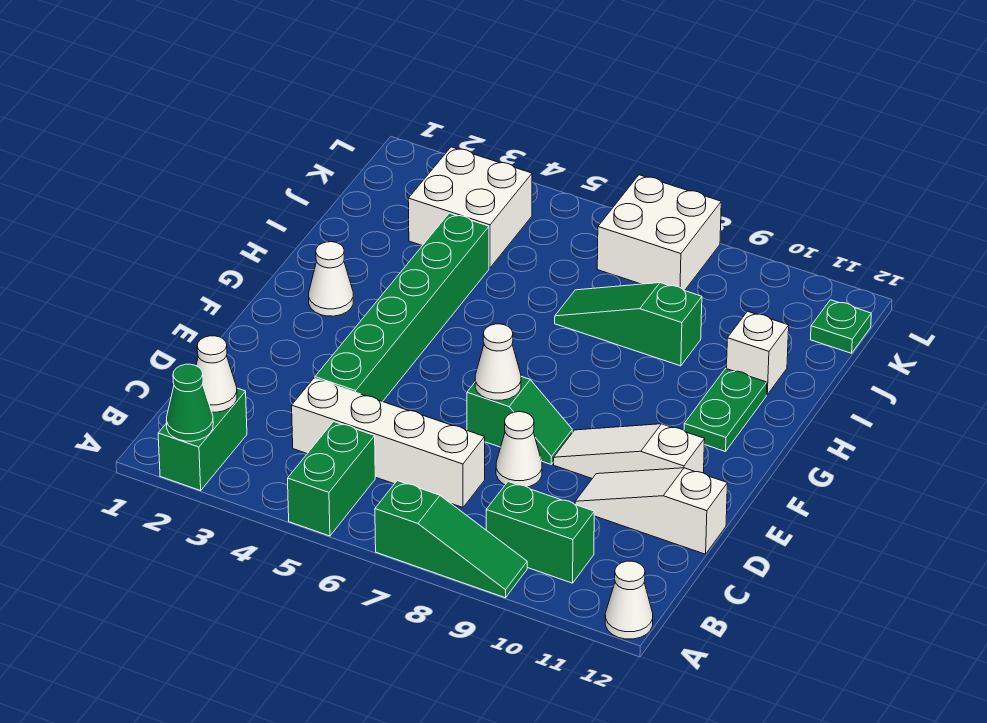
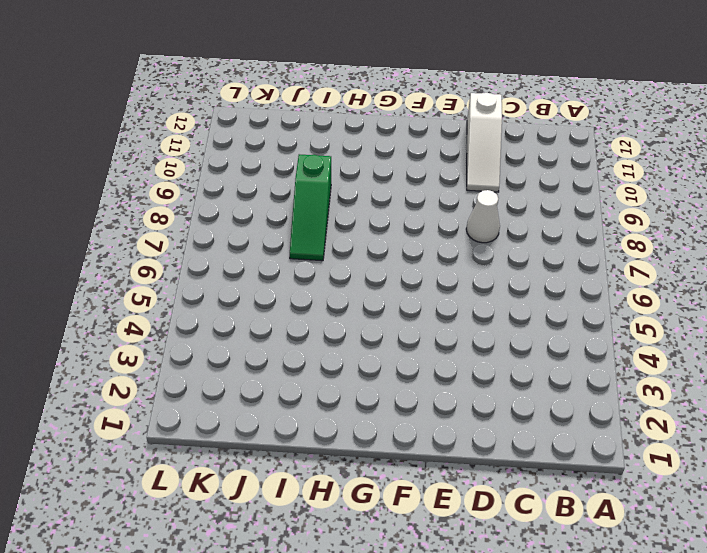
none -> green 1x2 brick [158,388,247,491]
none -> green 1x2 brick [288,421,375,536]
none -> green 1x3 slope [375,481,527,598]

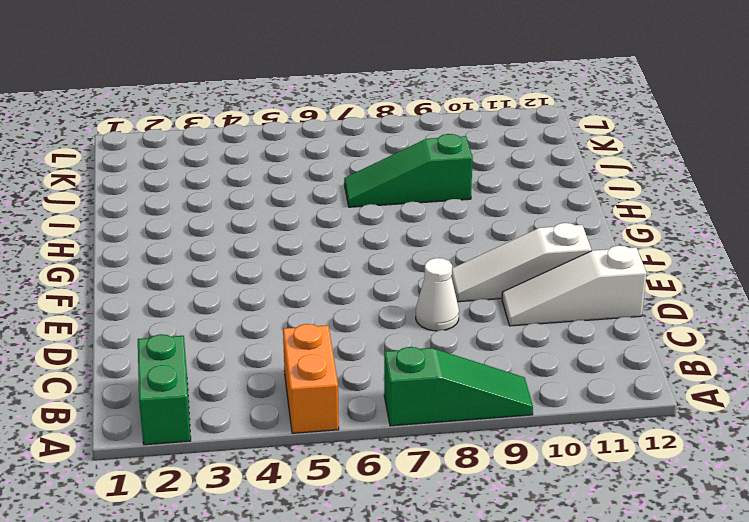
orange 1x2 brick [283,324,339,433] -> green 1x2 brick [288,421,375,536]
none -> white 1x1 cone [605,561,653,639]
none -> green 1x2 brick [486,482,594,583]
none -> white 1x4 brick [292,378,485,508]

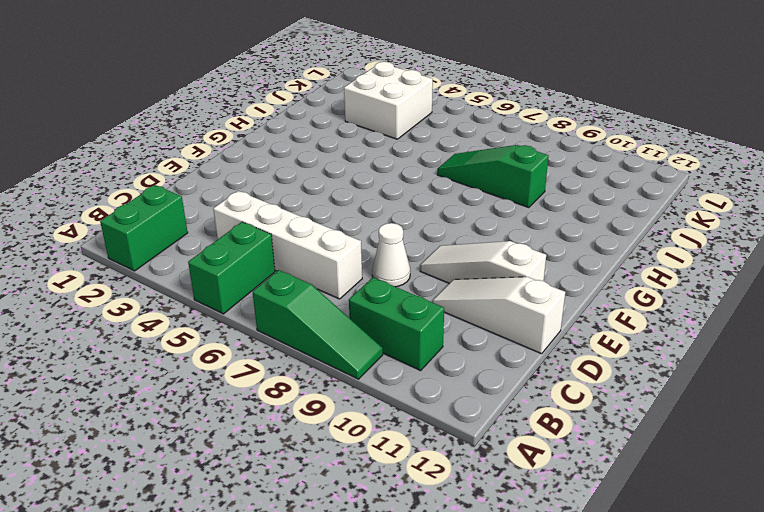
none -> white 1x1 cone [605,561,653,639]
none -> green 1x6 brick [315,213,489,402]
none -> green 1x2 slope [467,377,572,464]

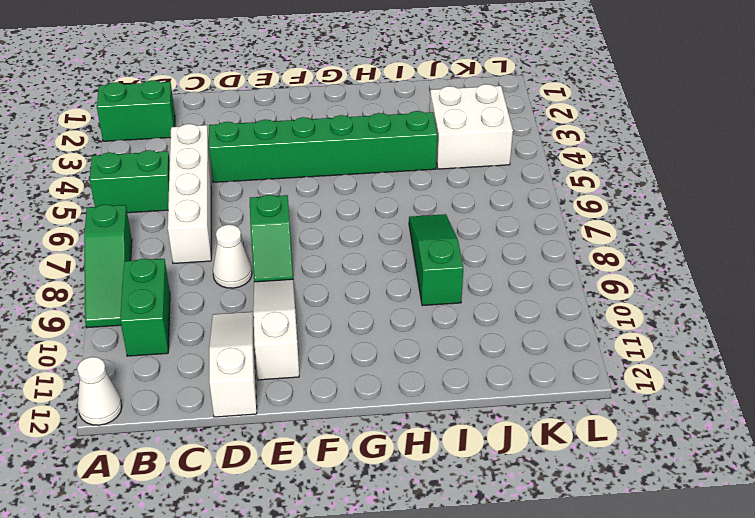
none -> white 1x1 cone [309,242,353,316]
none -> green 1x2 plate [684,369,767,452]
none -> white 1x1 brick [726,311,789,395]

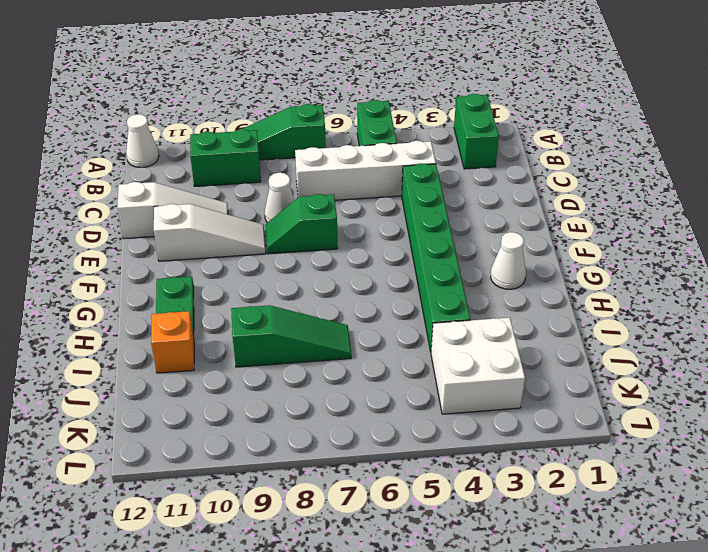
orange 1x1 brick [151,311,194,373] -> white 1x1 brick [726,311,789,395]
none -> white 2x2 brick [597,175,721,291]
none -> green 1x1 plate [810,300,871,353]
none -> green 1x1 cone [166,364,213,441]

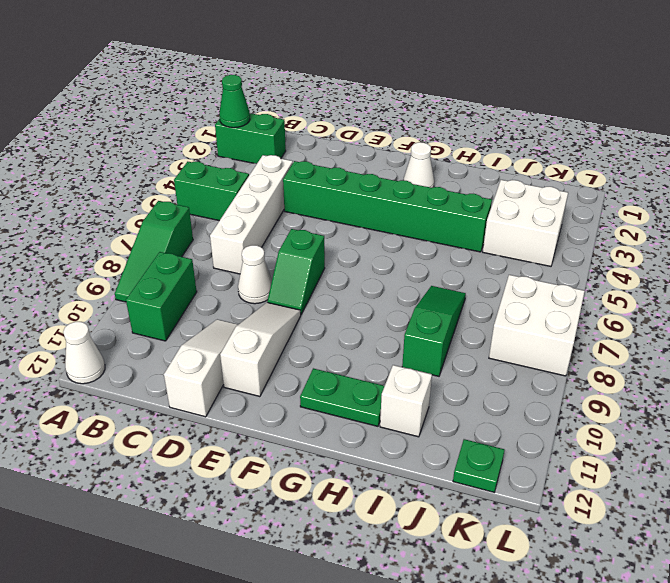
none -> white 1x1 cone [196,336,237,412]
none -> white 1x1 cone [475,324,521,400]

